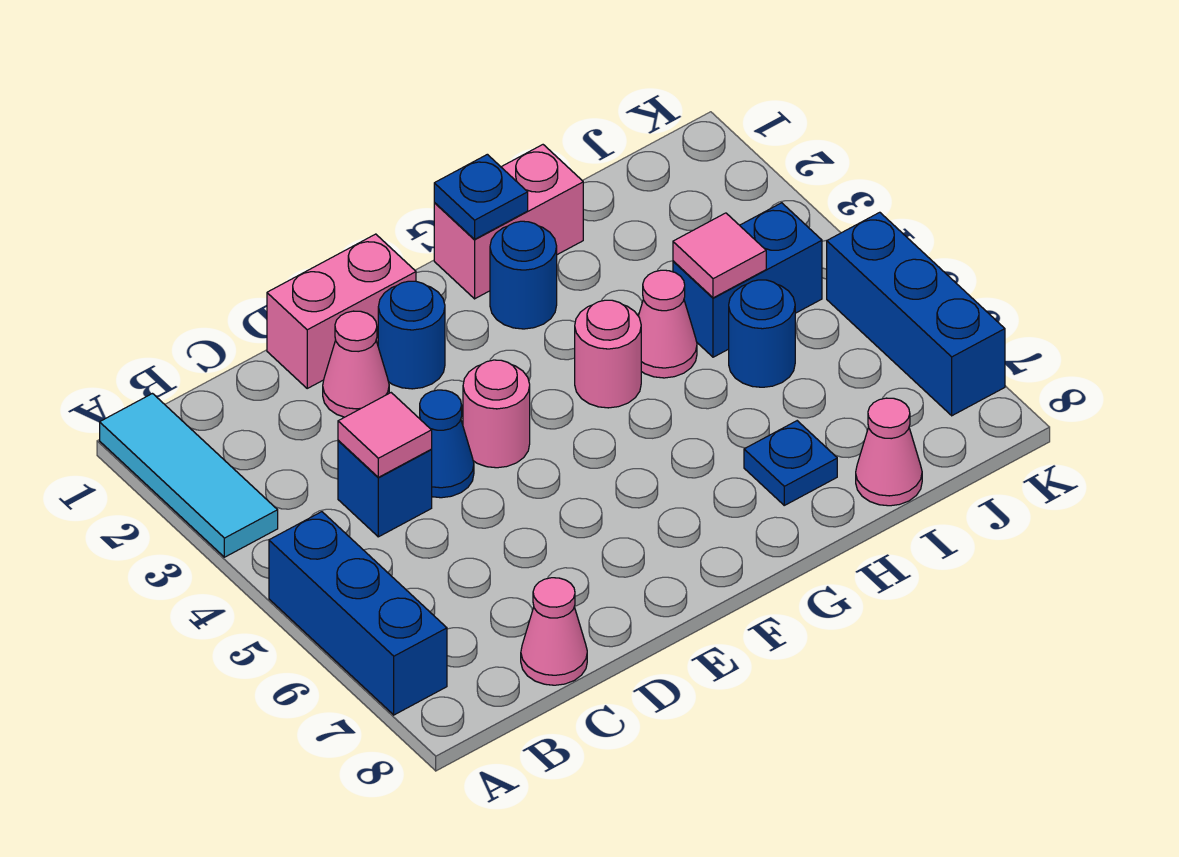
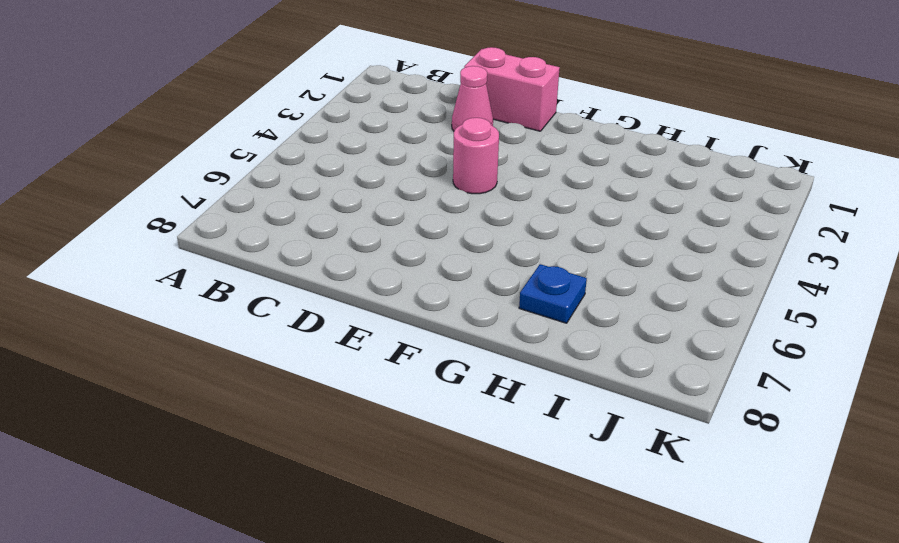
none -> cyan 1x3 tile [100,394,278,557]
none -> blue 1x3 brick [269,512,447,715]
none -> blue 1x1 brick [338,440,432,537]

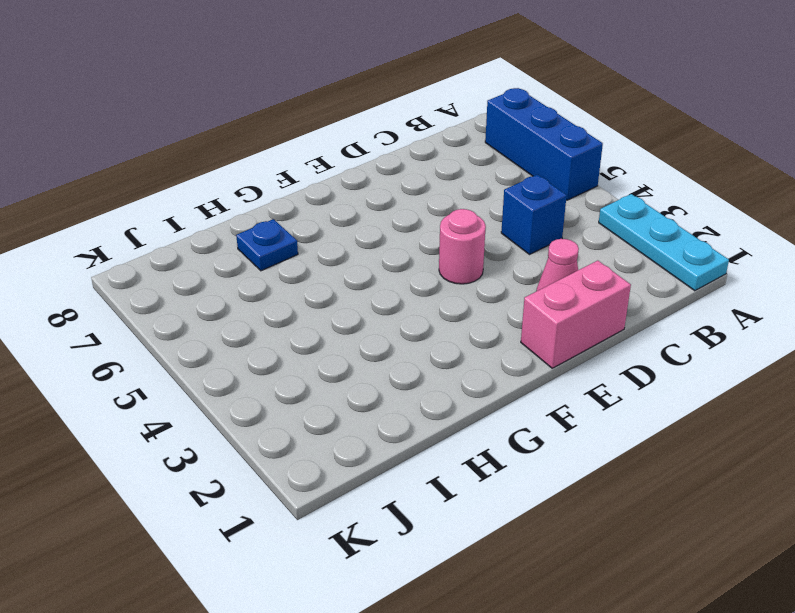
cyan 1x3 plate [599,194,729,291] -> cyan 1x3 tile [100,394,278,557]
none -> pink 1x1 cone [521,578,587,685]
none -> blue 1x1 cone [420,390,474,498]
none -> blue 1x1 round brick [378,281,445,389]

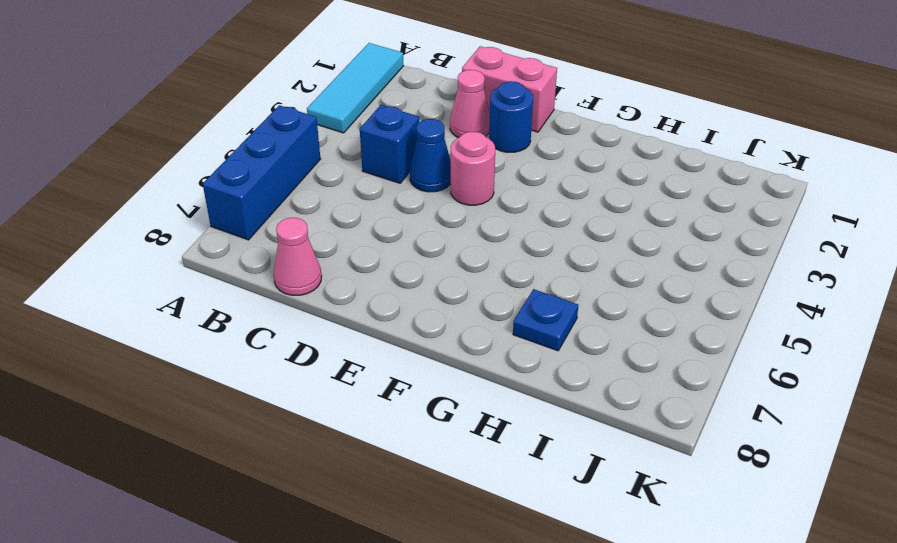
none -> pink 1x2 brick [434,145,583,299]
none -> blue 1x1 round brick [490,221,557,329]
none -> pink 1x1 round brick [575,300,641,408]

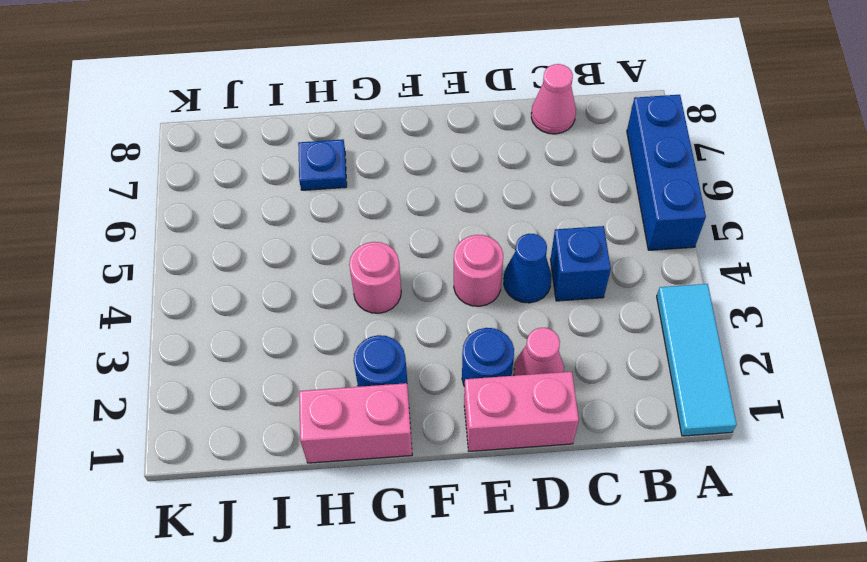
none -> pink 1x1 cone [638,270,697,378]
none -> blue 1x2 brick [673,203,822,357]
none -> blue 1x1 round brick [729,280,795,387]

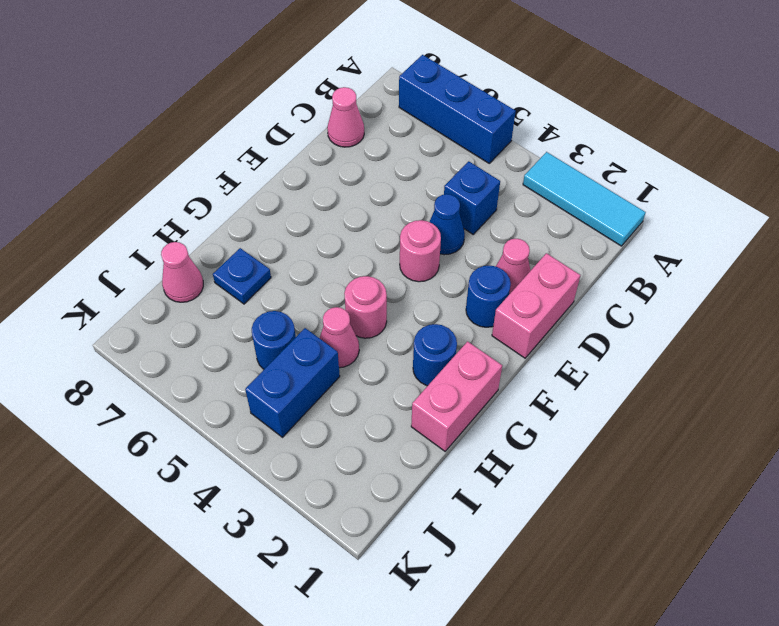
none -> blue 1x3 brick [827,212,1005,416]
none -> pink 1x1 tile [338,393,432,477]
none -> blue 1x1 plate [434,154,528,239]

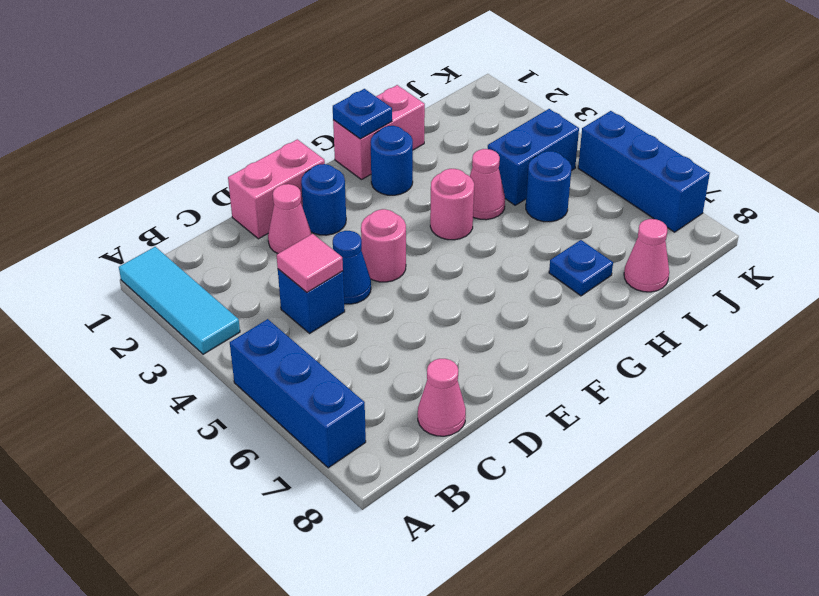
none -> pink 1x1 tile [673,213,766,298]

